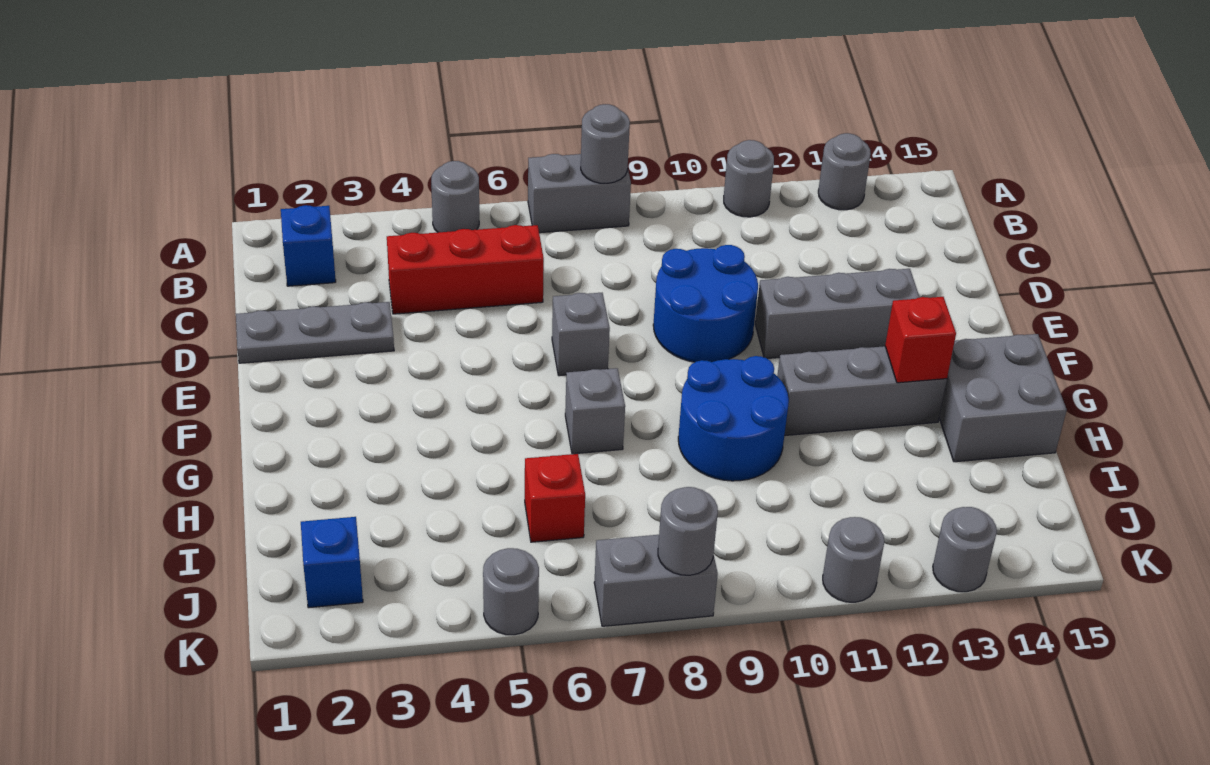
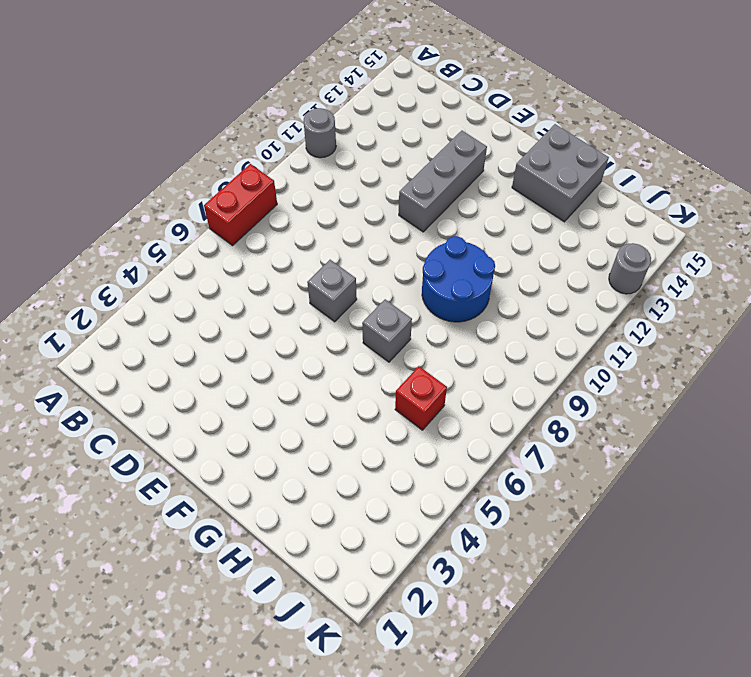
red 1x2 brick [204,164,277,246] -> grey 1x2 brick [528,154,631,233]
none -> grey 1x1 round brick [431,161,479,232]
none -> grey 1x1 round brick [818,133,871,210]
none -> blue 1x1 brick [281,205,336,286]

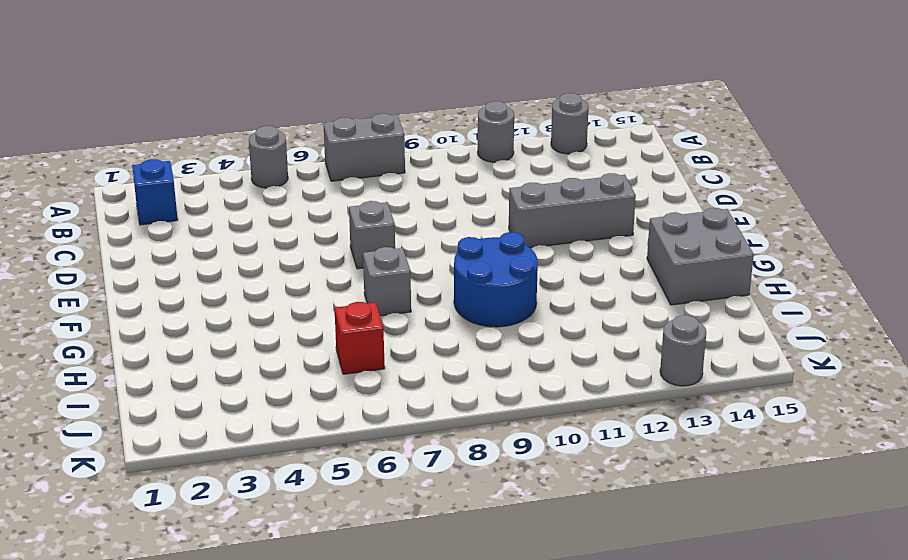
none -> red 1x3 brick [387,225,544,314]
none -> grey 1x3 plate [236,302,394,363]
none -> blue 2x2 round brick [653,245,758,362]

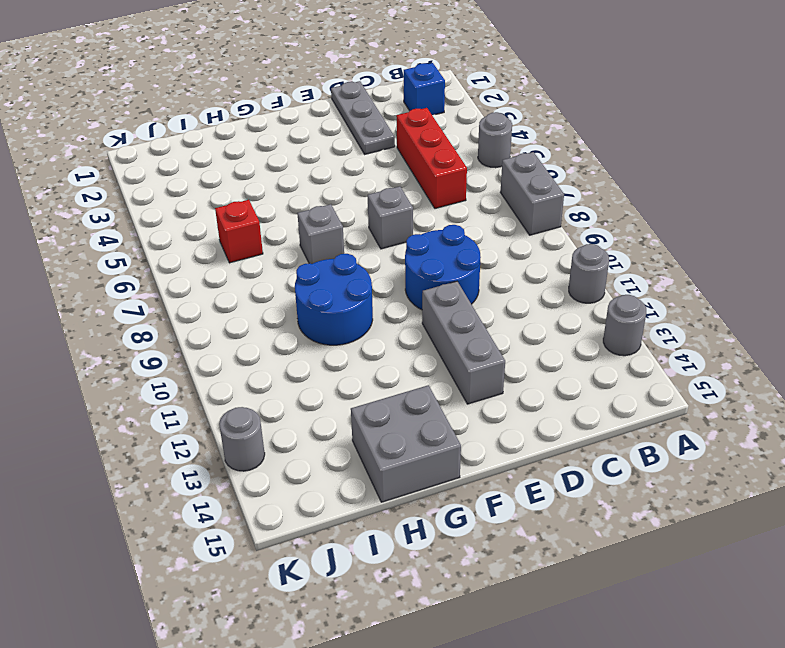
none -> grey 1x3 brick [777,346,947,436]
none -> blue 1x1 brick [301,517,363,608]
none -> grey 1x1 round brick [483,548,539,635]

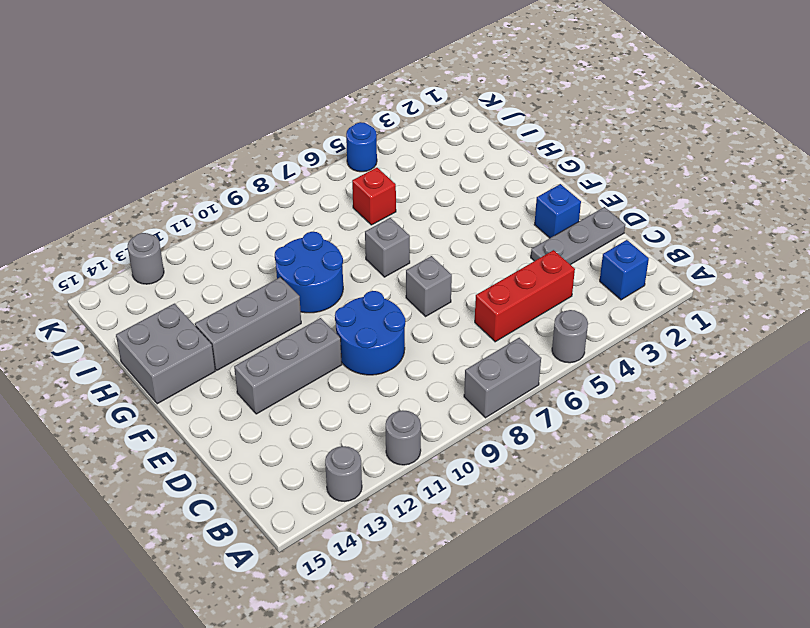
blue 1x1 brick [534,184,581,238] -> blue 1x1 brick moved to [301,517,363,608]
blue 1x1 round brick [346,122,377,172] -> grey 1x1 round brick [483,548,539,635]
none -> grey 1x2 brick [594,535,718,626]
none -> grey 1x1 round brick [823,517,884,602]
none -> grey 1x1 round brick [581,104,630,183]

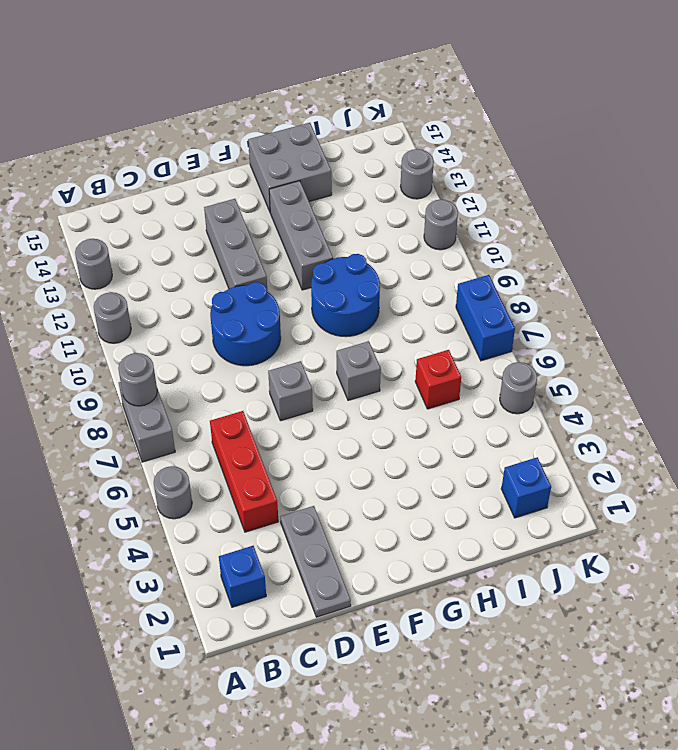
blue 1x2 brick [456,275,515,361] -> grey 1x2 brick [594,535,718,626]
none -> red 1x1 brick [885,297,956,383]
none -> grey 1x1 round brick [658,487,718,575]

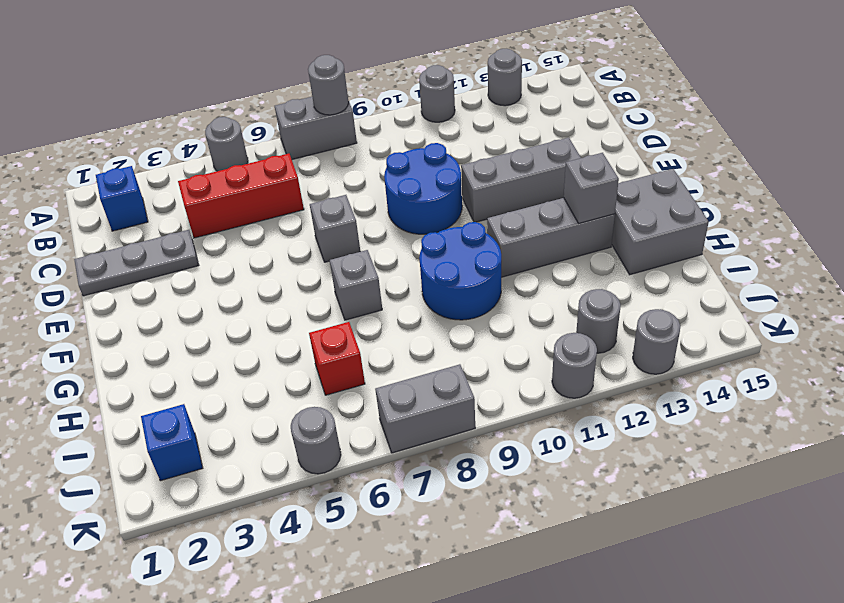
grey 1x1 brick [564,153,619,223] -> red 1x1 brick [885,297,956,383]
grey 1x1 round brick [576,289,621,353] -> grey 1x1 round brick moved to [658,487,718,575]

